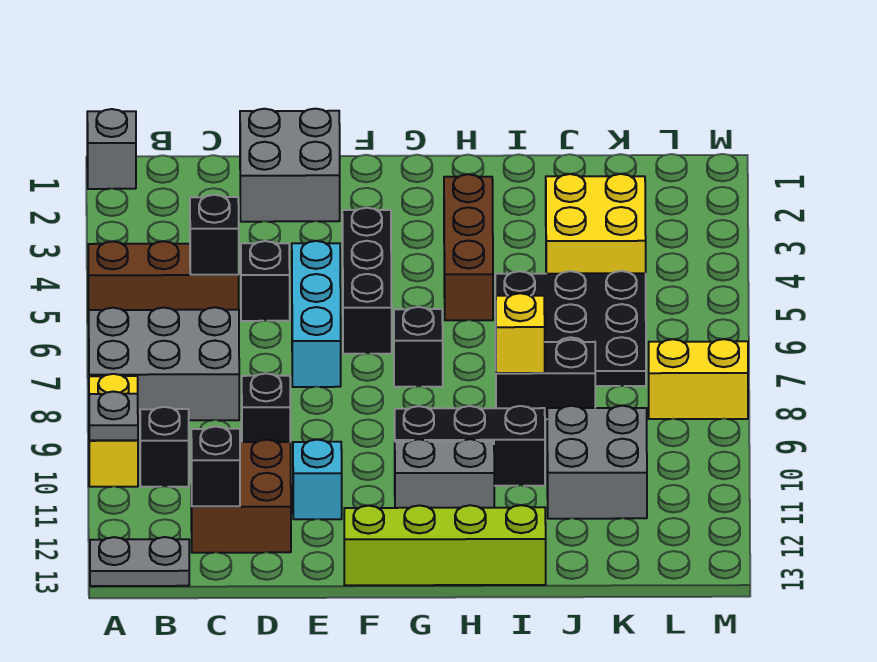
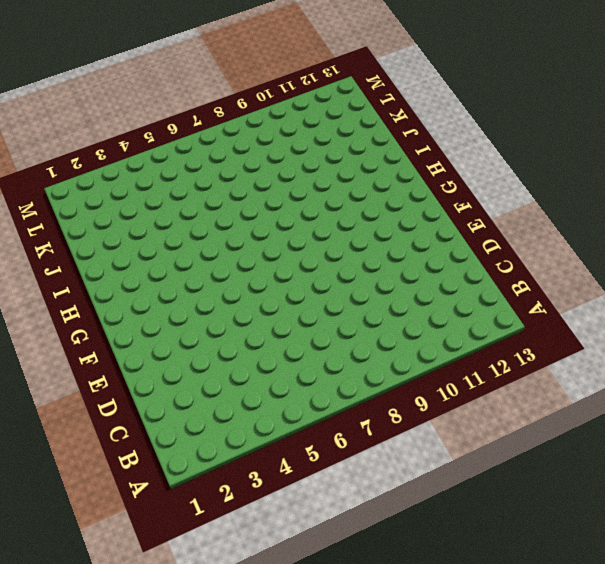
none -> grey 1x1 brick [87,109,136,189]
none -> brown 1x3 brick [88,241,239,321]
none -> grey 2x3 brick [89,307,239,420]

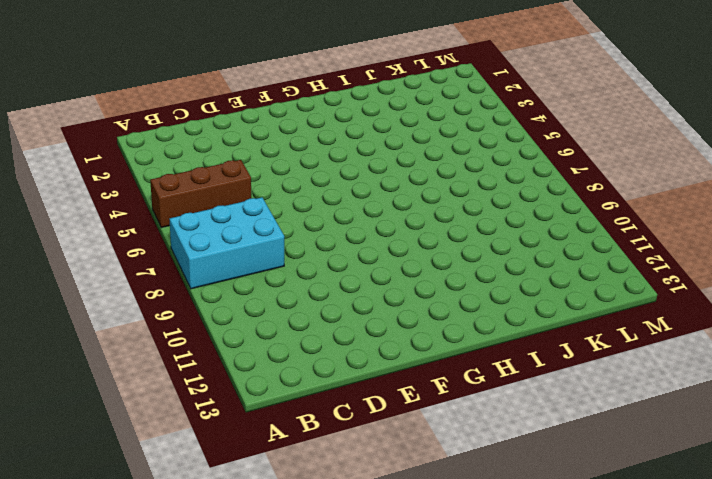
cyan 2x3 brick [169,197,284,289] -> grey 2x3 brick [89,307,239,420]
none -> grey 1x1 brick [87,109,136,189]
none -> yellow 1x2 brick [89,374,138,487]
none -> grey 1x2 plate [90,537,189,586]

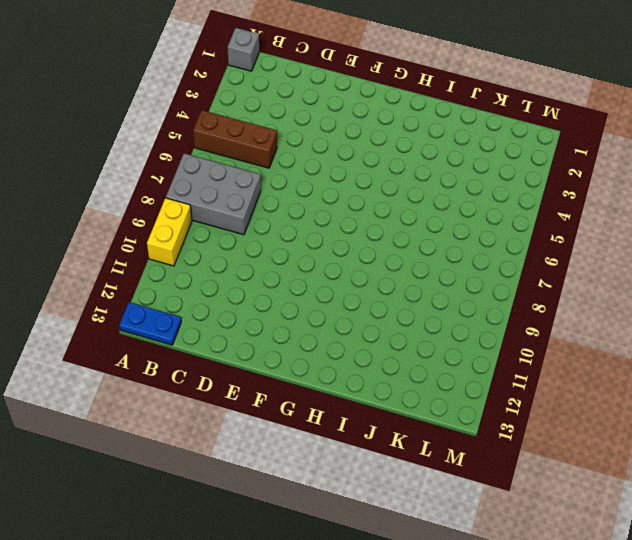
blue 1x2 plate [119,302,181,345] -> grey 1x2 plate [90,537,189,586]
none -> black 1x1 brick [140,407,189,487]
none -> brown 2x2 brick [191,440,291,553]
none -> grey 2x2 brick [240,109,340,222]

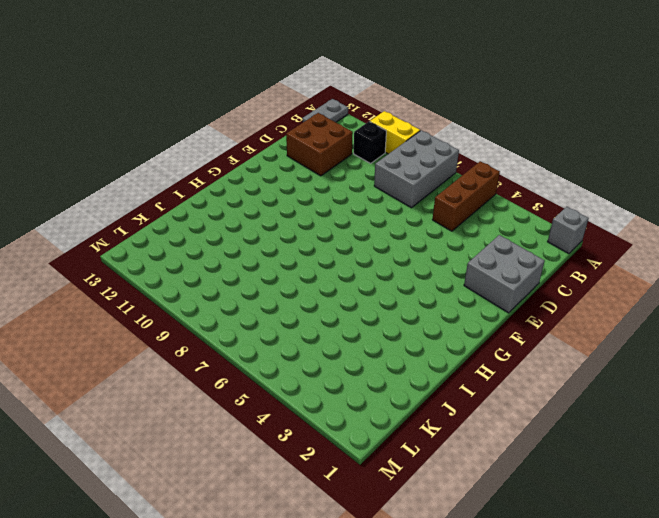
none -> black 1x1 brick [241,241,290,321]
none -> black 1x1 brick [242,373,290,442]
none -> cyan 1x3 brick [292,241,341,387]

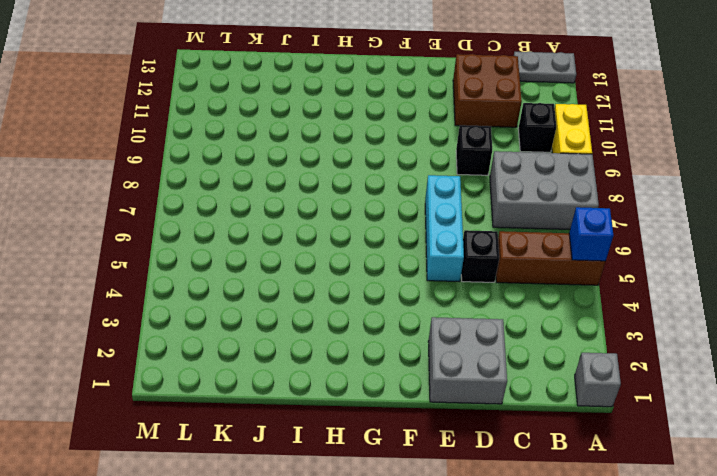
blue 1x1 brick [569,207,613,261] -> none
none -> cyan 1x1 brick [293,439,342,519]
none -> black 1x3 brick [342,208,392,354]
none -> lime 1x4 brick [344,505,546,585]

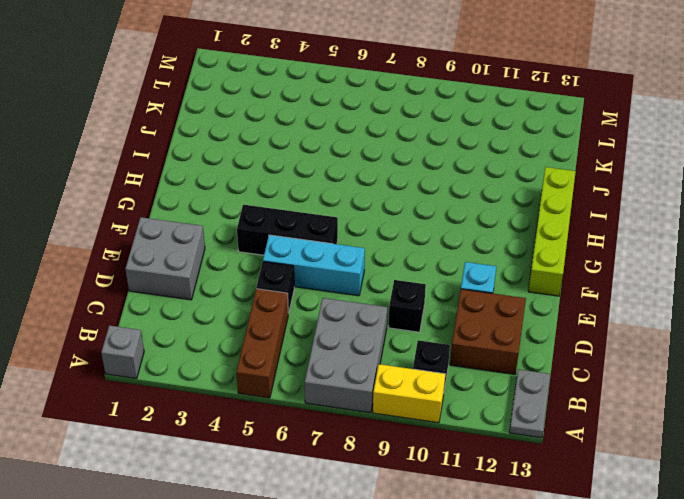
none -> black 1x1 brick [394,307,443,387]
none -> black 1x3 brick [395,406,545,486]
none -> grey 1x2 brick [395,439,494,508]

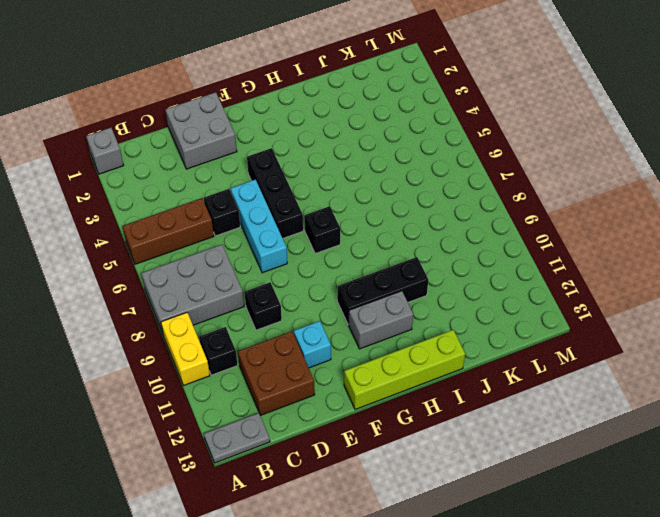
none -> brown 1x3 brick [444,174,493,320]
none -> black 3x3 plate [495,271,646,386]
none -> black 1x2 brick [496,340,595,419]

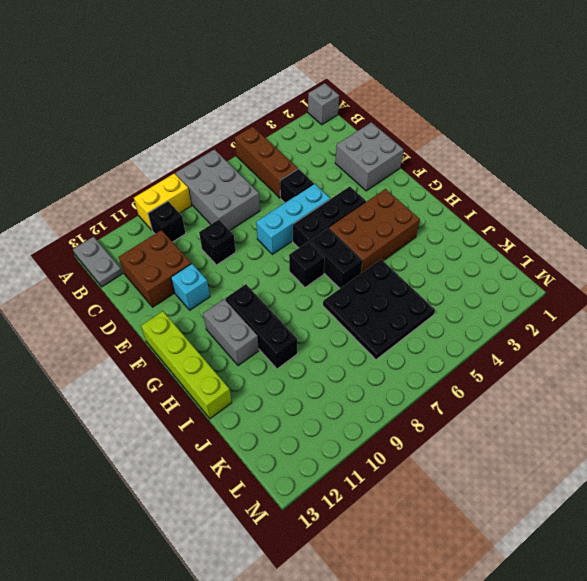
brown 2x3 brick [329,189,420,273] -> brown 1x3 brick [444,174,493,320]
black 1x2 brick [309,228,362,288] -> black 1x2 brick moved to [496,340,595,419]
none -> yellow 2x2 brick [546,174,646,274]
none -> grey 2x2 brick [547,406,647,519]
none -> yellow 1x2 brick [649,339,748,419]

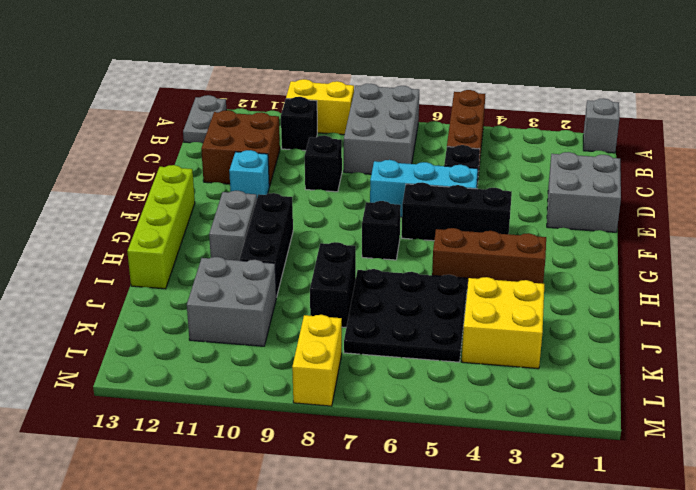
none -> grey 1x1 plate [89,392,138,440]
none -> black 1x1 brick [190,195,239,275]
none -> black 1x1 brick [191,426,240,506]

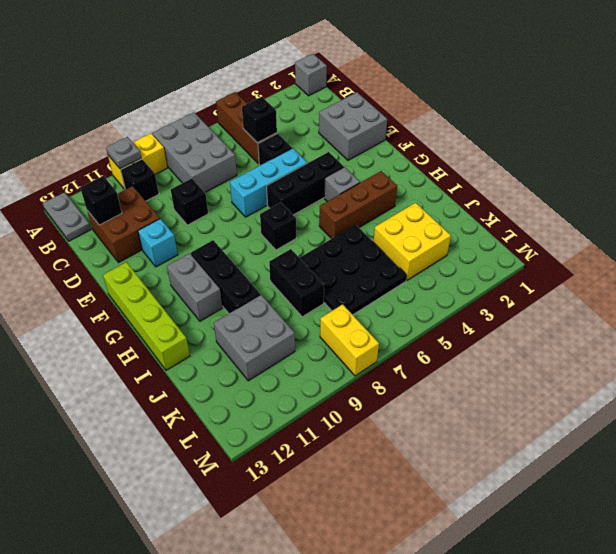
grey 1x1 brick [324,167,360,201] -> none
none -> yellow 1x1 brick [496,293,545,373]

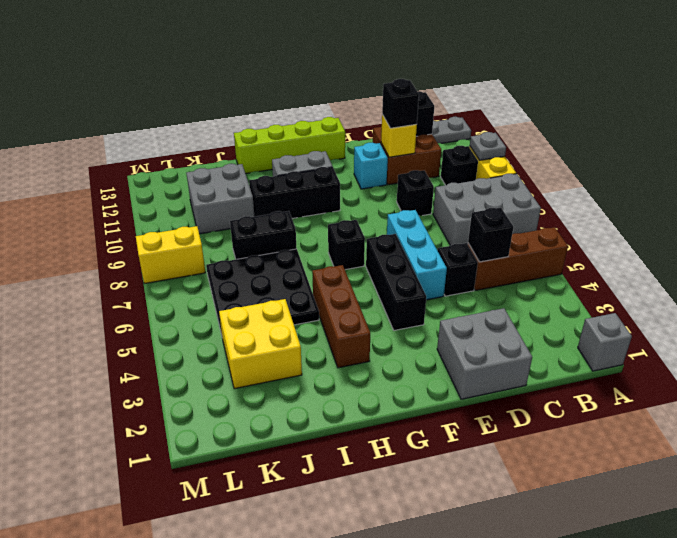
yellow 1x1 brick [381,115,417,157] -> yellow 1x1 brick moved to [496,293,545,373]
black 1x1 brick [382,79,419,128] -> none

